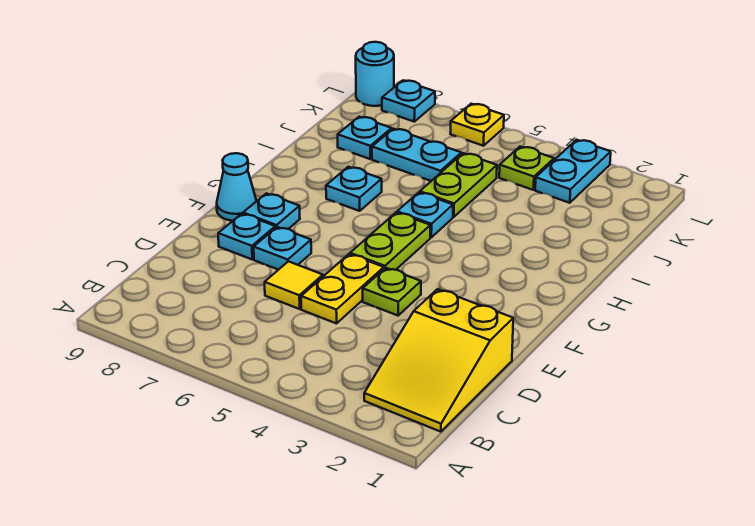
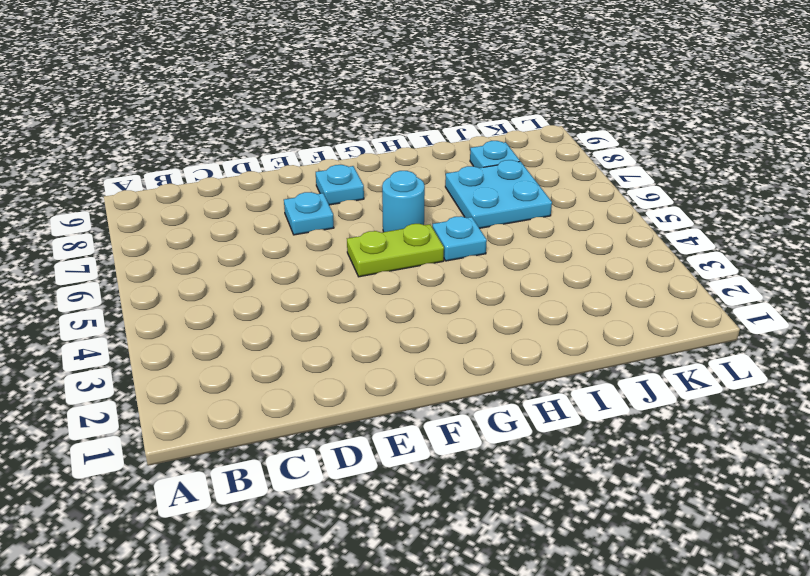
cyan 1x1 round brick [382,171,425,232] -> cyan 1x1 round brick moved to [356,42,394,106]
cyan 2x2 plate [445,160,552,228] -> cyan 1x2 plate [372,129,461,181]
none -> yellow 2x3 slope [364,289,513,432]
none -> yellow 1x2 plate [301,254,384,324]
none -> yellow 1x1 tile [265,261,323,309]

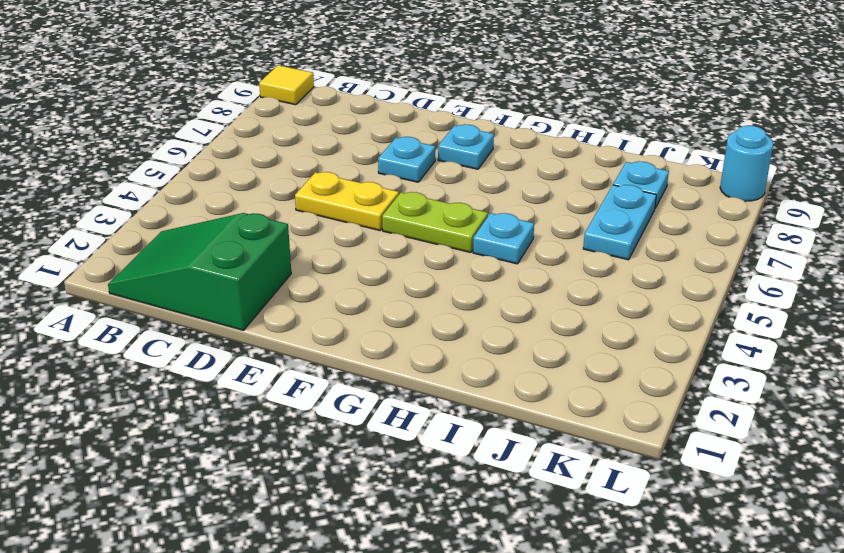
yellow 1x1 tile [259,65,314,105] -> yellow 1x1 tile moved to [265,261,323,309]
green 2x3 slope [108,213,291,330] -> yellow 2x3 slope [364,289,513,432]
none -> lime 1x1 plate [363,268,421,316]
none -> cyan 1x1 plate [218,214,275,259]
none -> cyan 1x1 cone [217,153,256,221]

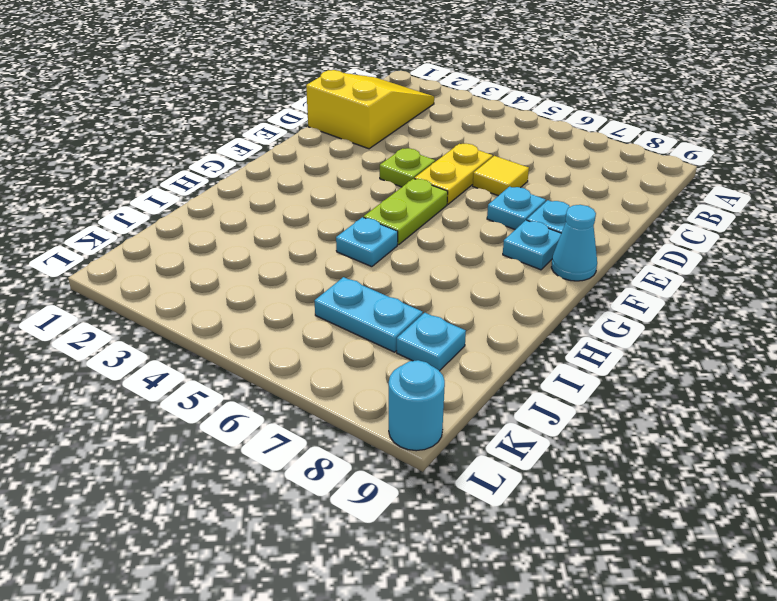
none -> cyan 1x1 plate [326,167,382,211]
none -> lime 1x2 plate [420,153,497,217]
none -> cyan 1x2 plate [535,140,611,203]

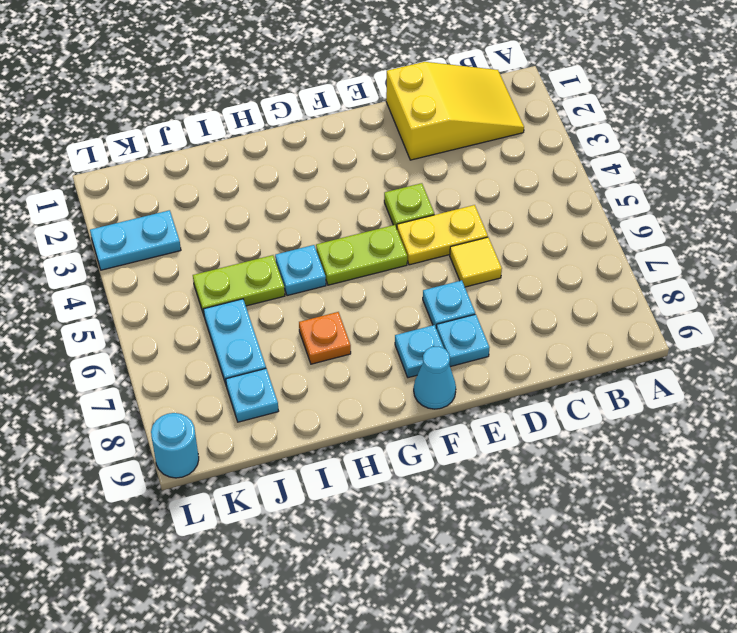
orange 1x1 plate [299,312,351,364] -> cyan 1x1 plate [326,167,382,211]
none -> lime 1x1 plate [499,147,554,190]
none -> yellow 1x1 plate [450,104,504,146]
none -> cyan 1x1 plate [382,81,435,122]

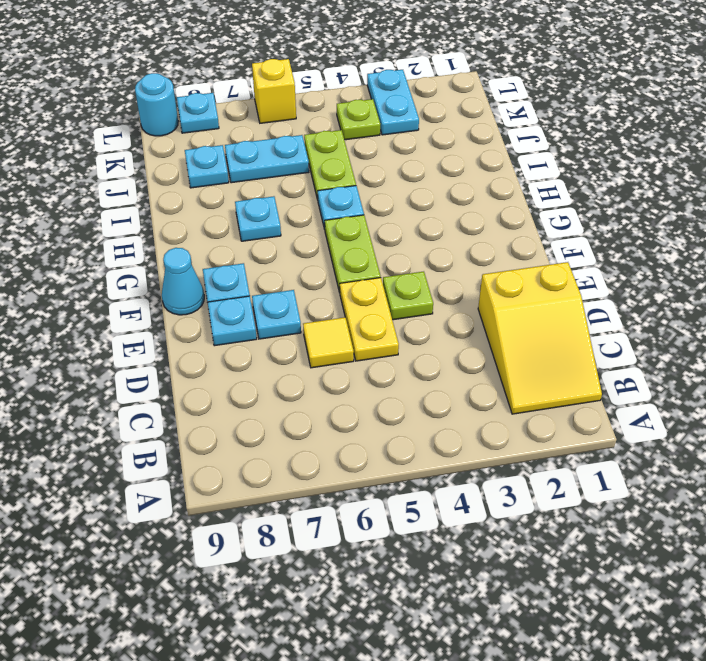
yellow 1x1 brick [252,59,296,123] -> yellow 1x1 plate [450,104,504,146]

